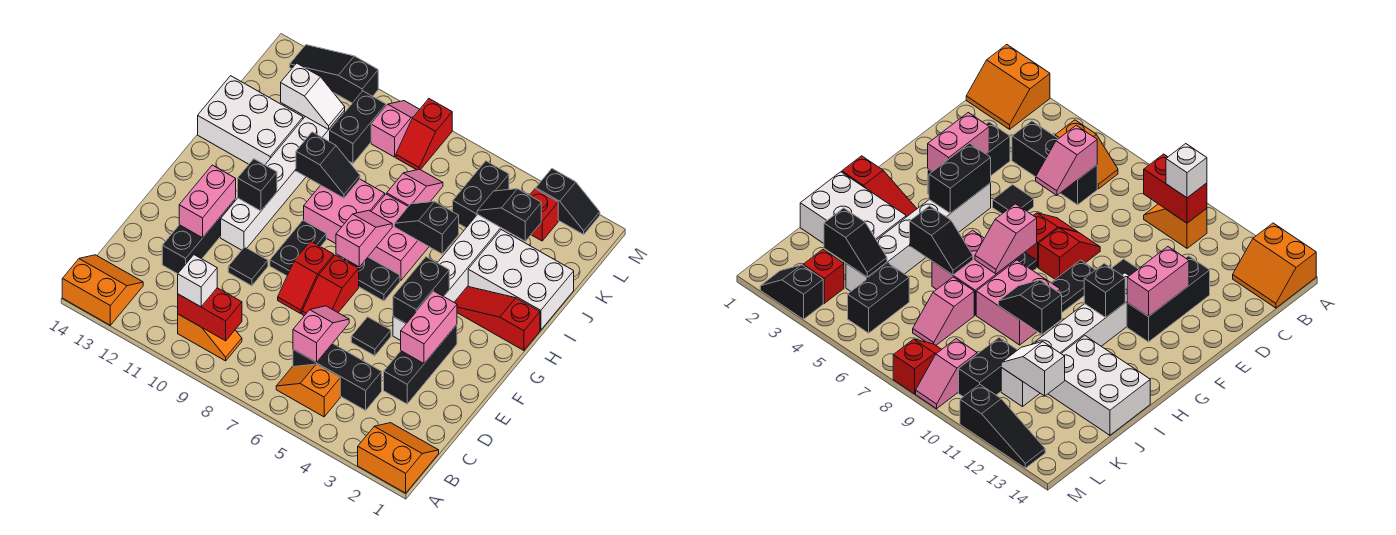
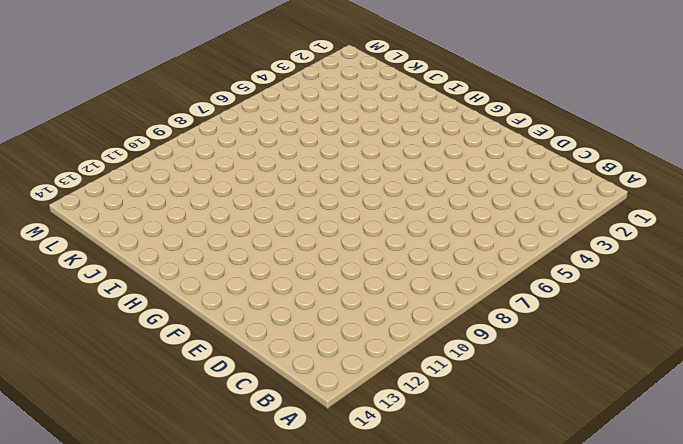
none -> orange 2x2 slope [358,423,439,493]
none -> orange 2x2 slope [62,255,143,325]
none -> orange 1x2 slope [276,364,340,417]
none -> orange 1x2 slope [178,314,242,361]

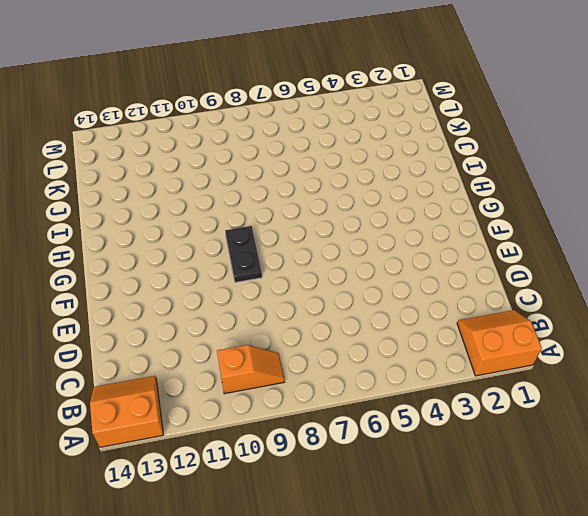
none -> orange 1x2 slope [276,364,340,417]
none -> black 1x3 brick [293,343,382,410]
none -> black 1x3 brick [384,325,457,404]
none -> black 1x3 brick [162,199,236,274]

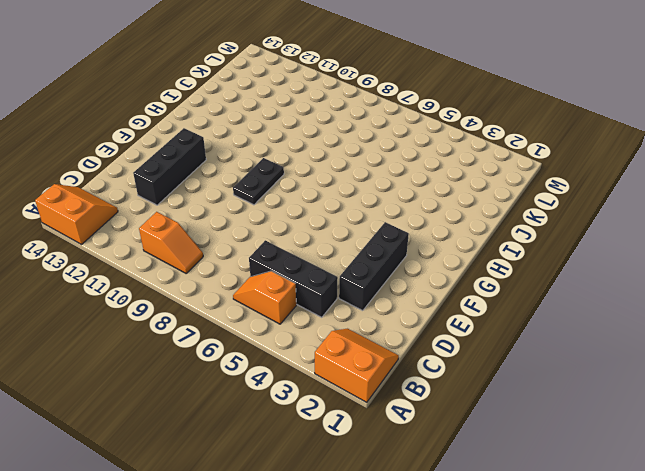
none -> black 1x1 tile [351,317,391,356]
none -> red 1x2 slope [302,255,359,316]
none -> red 1x2 slope [278,241,334,314]
none -> black 1x1 tile [228,247,268,286]

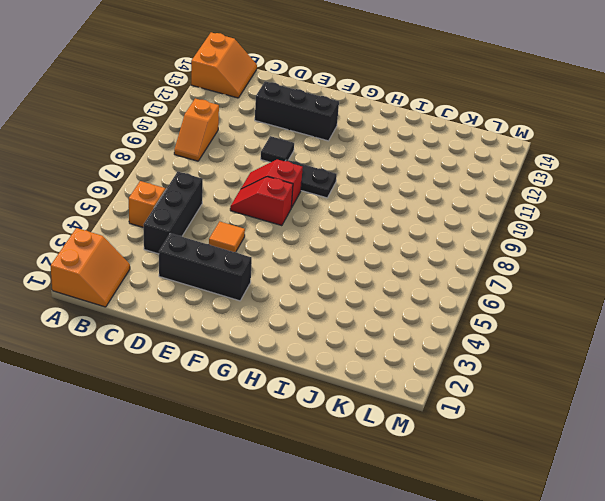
orange 1x1 tile [209,221,245,252] -> black 1x1 tile [351,317,391,356]
none -> white 1x6 brick [393,214,512,341]
none -> white 1x6 brick [221,111,345,250]
none -> black 1x2 plate [343,257,400,301]
none -> red 1x3 slope [454,286,540,350]

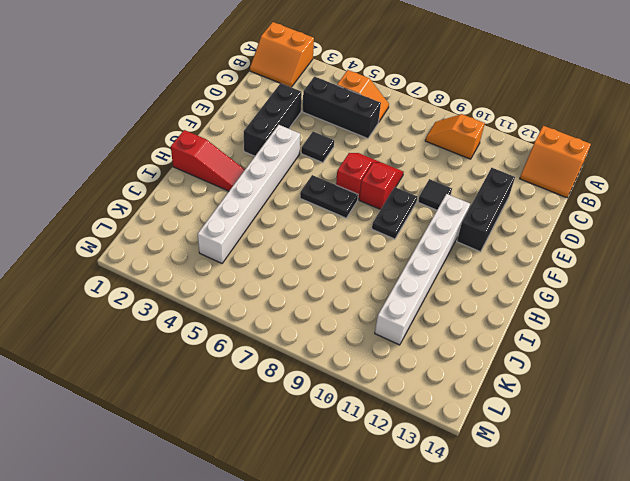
none -> pink 2x2 brick [368,194,429,281]
none -> pink 2x2 brick [304,179,385,244]
none -> white 2x3 brick [468,230,574,330]
none -> white 2x3 brick [198,76,303,165]

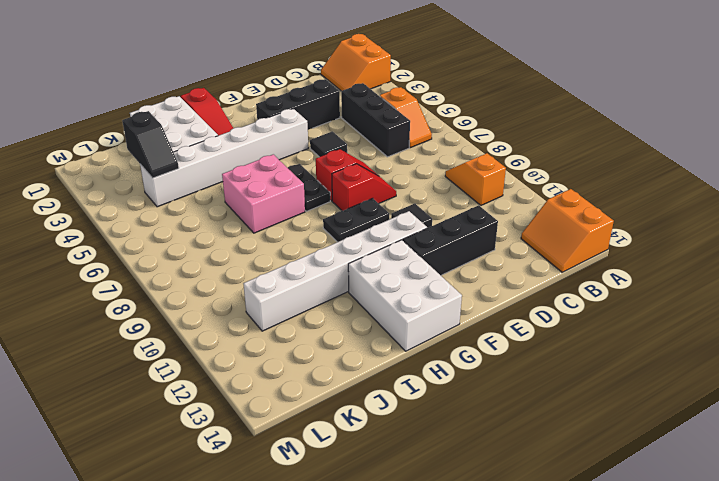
white 2x3 brick [348,240,462,351] -> white 2x3 brick moved to [198,76,303,165]
none -> pink 2x2 brick [304,179,385,244]
none -> pink 1x2 slope [387,169,443,206]
none -> black 1x2 brick [453,161,509,228]
none -> black 1x2 brick [330,91,386,163]

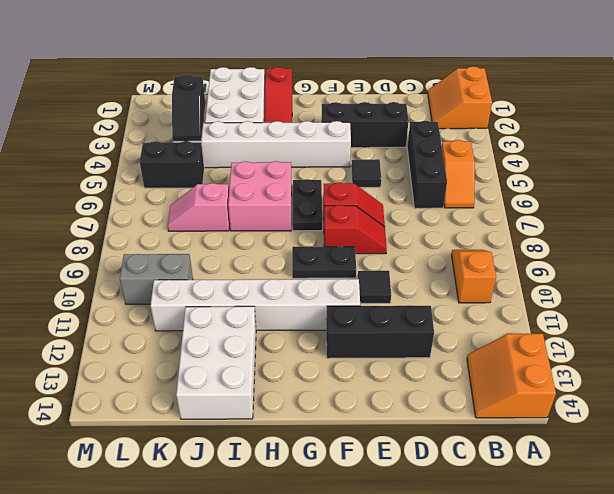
grey 1x2 brick [120,254,193,304] -> black 1x2 brick [330,91,386,163]
none -> pink 2x2 brick [304,179,385,244]
none -> red 1x1 brick [530,189,558,241]
none -> red 1x2 slope [396,99,452,170]
none -> pink 1x2 slope [371,101,420,157]

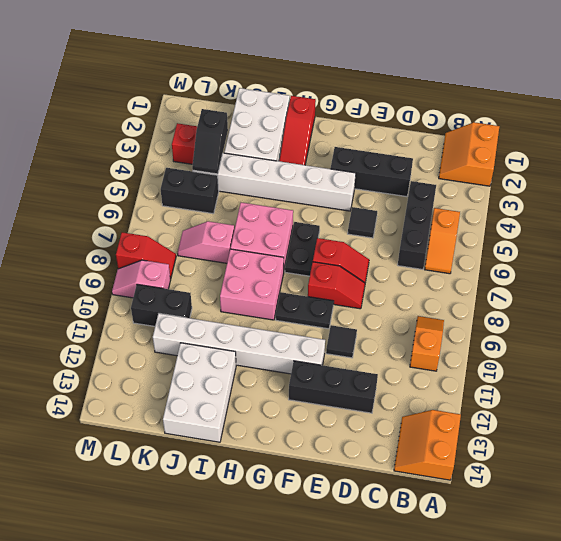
none -> black 1x2 slope [536,169,600,234]
none -> black 1x3 slope [290,45,378,103]
none -> red 1x2 brick [178,288,242,341]
none -> pink 1x2 slope [293,306,349,362]

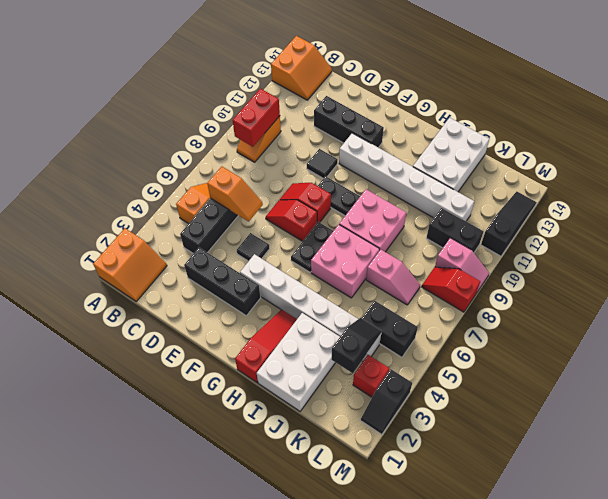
orange 1x2 slope [207,166,263,221] -> pink 1x2 slope [293,306,349,362]
none -> pink 1x2 brick [401,291,457,364]
none -> pink 1x2 brick [179,165,236,238]
none -> black 1x2 brick [393,257,449,324]
none -> pink 1x2 slope [336,210,392,267]

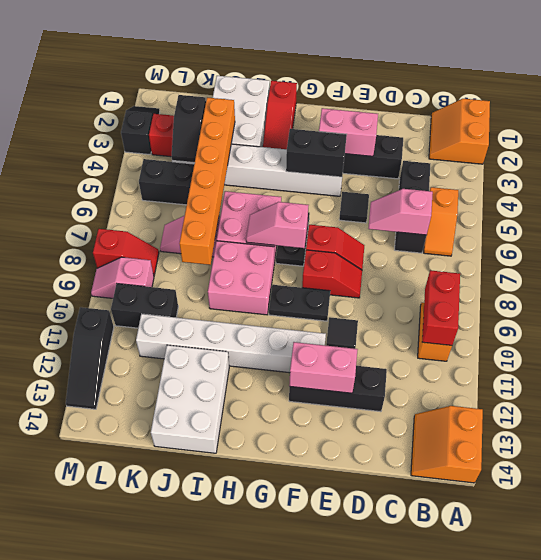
orange 1x6 brick [179,98,235,265] -> none
none -> black 1x1 brick [238,159,277,211]
none -> black 1x2 slope [394,201,459,254]
none -> black 1x2 slope [296,132,360,198]
none -> white 1x2 slope [281,63,345,129]

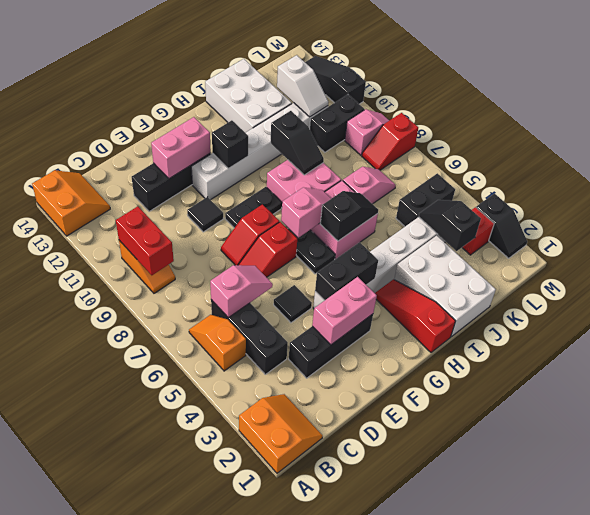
black 1x2 slope [320,191,378,241] -> black 1x2 slope turned to [394,201,459,254]
none -> white 1x1 brick [178,255,217,307]

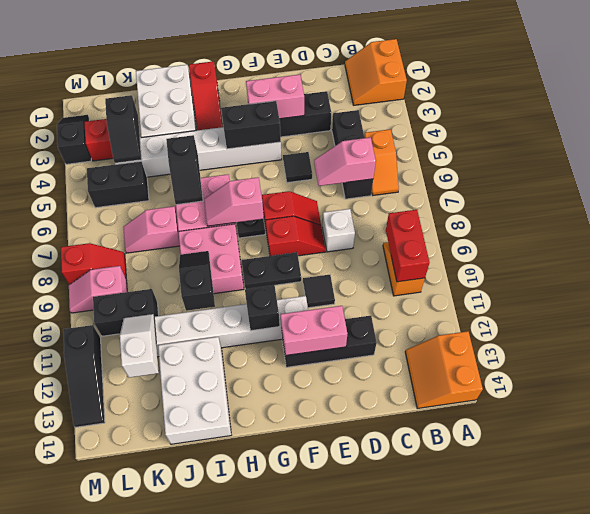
white 1x1 brick [322,209,355,252] -> white 1x1 brick moved to [178,255,217,307]

